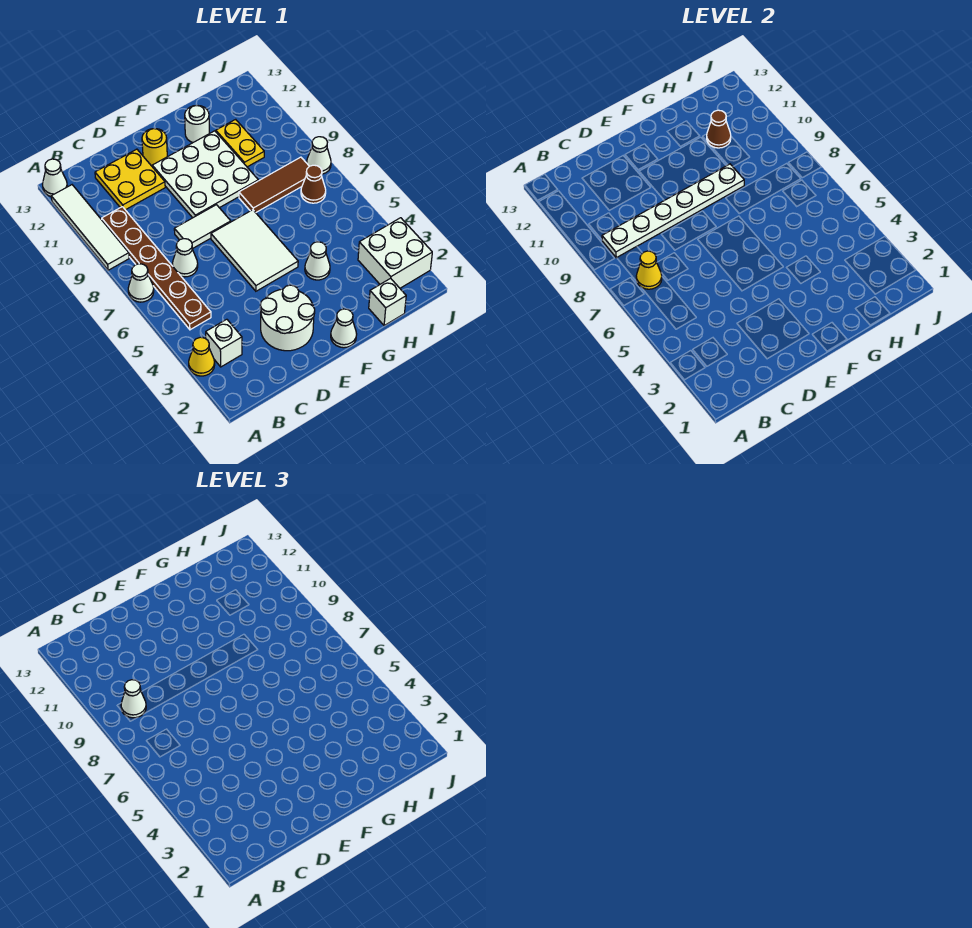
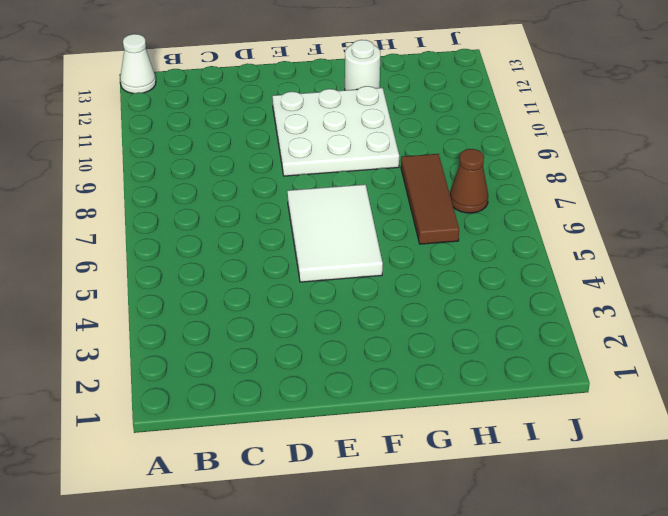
brown 1x3 tile [401,154,459,244] -> brown 1x3 tile turned to [239,157,309,213]
none -> yellow 1x1 cone [189,337,215,376]
none -> white 1x1 cone [128,264,154,302]
none -> white 1x4 tile [51,185,129,270]

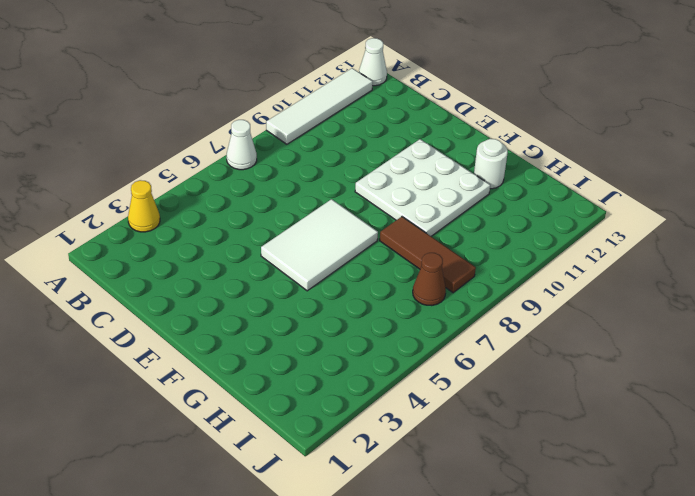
none -> white 1x1 brick [206,319,242,367]
none -> brown 1x6 plate [102,207,211,330]
none -> white 1x1 cone [172,239,198,277]

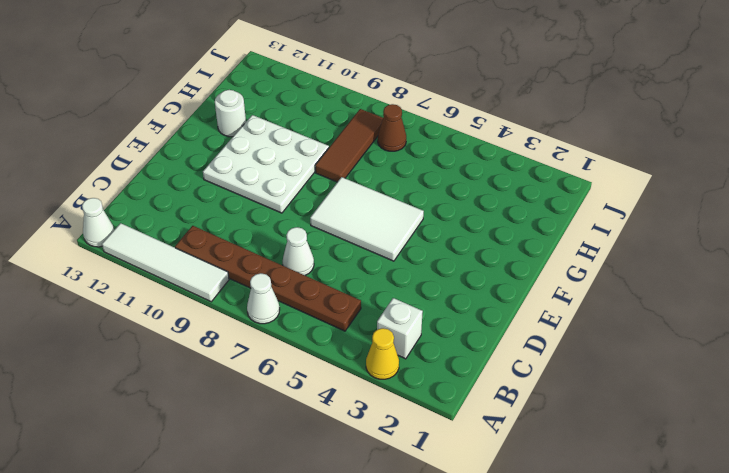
none -> yellow 2x2 plate [95,149,165,210]
none -> white 2x2 round brick [260,285,315,351]
none -> white 1x2 tile [174,205,231,249]

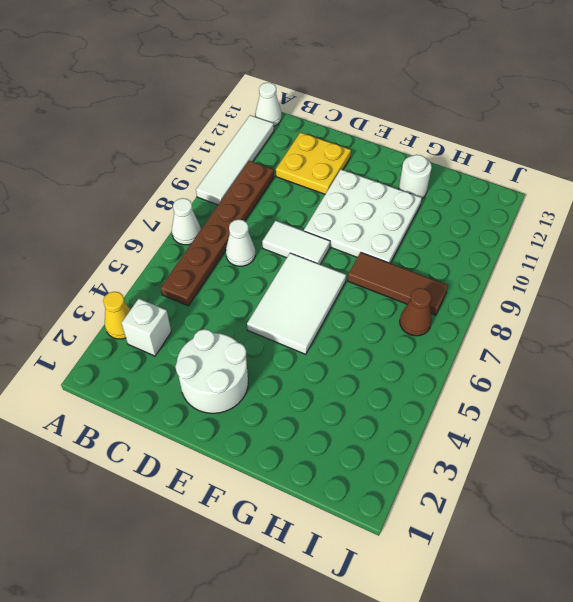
none -> yellow 1x1 round brick [142,129,167,166]
none -> white 1x1 cone [331,309,357,348]
none -> white 1x1 cone [305,242,330,280]

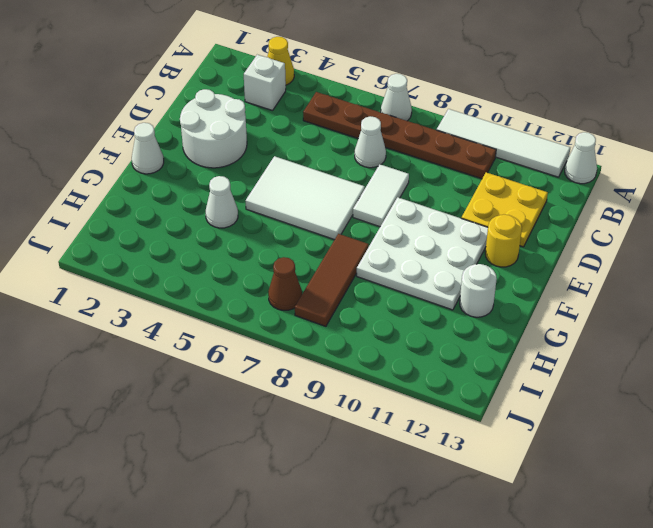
none -> white 1x1 brick [369,278,406,326]
none -> yellow 1x2 plate [216,119,264,167]
none -> white 2x2 brick [358,218,432,288]

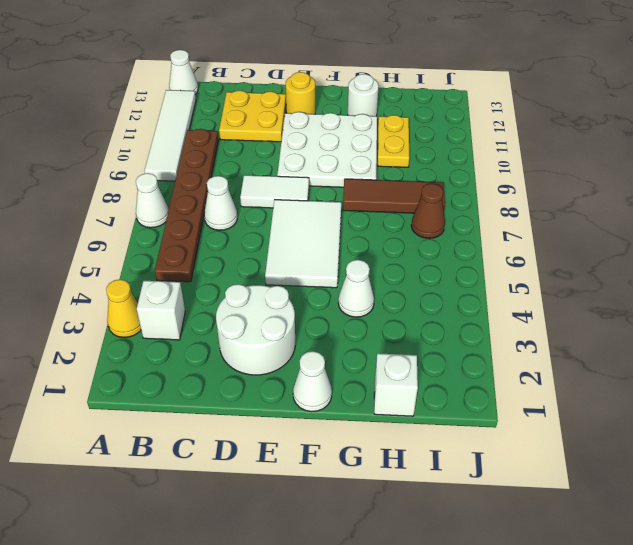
none -> white 2x2 brick [358,218,432,288]
none -> white 1x1 cone [307,137,331,174]
none -> yellow 1x1 cone [636,251,662,289]

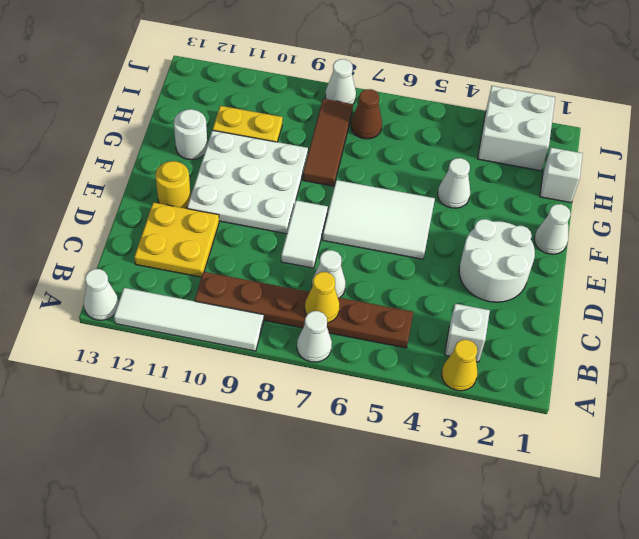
none -> white 1x6 plate [602,164,744,258]
none -> brown 1x1 cone [707,110,731,148]
none -> white 1x1 cone [121,680,146,718]

